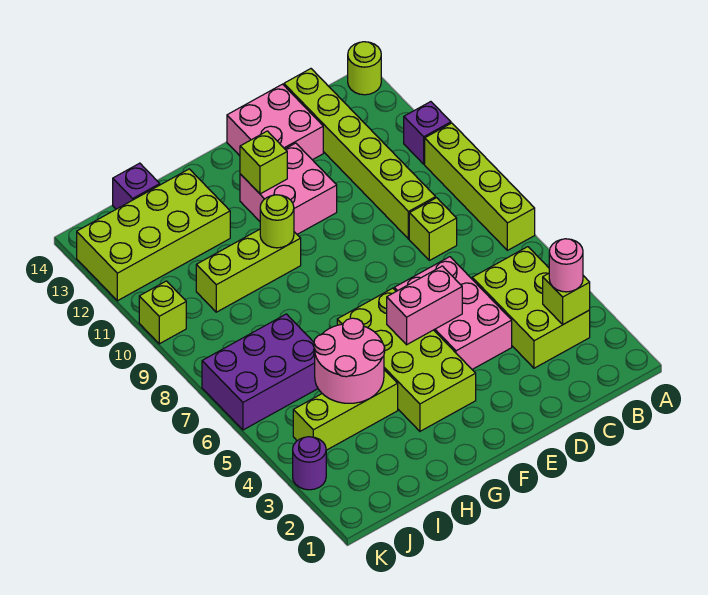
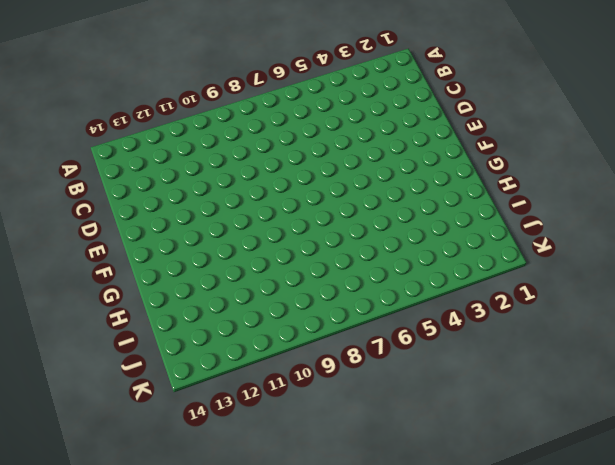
none -> lime 1x4 brick [425,123,535,250]
none -> purple 1x1 brick [404,102,451,164]
none -> lime 1x1 round brick [348,42,381,95]

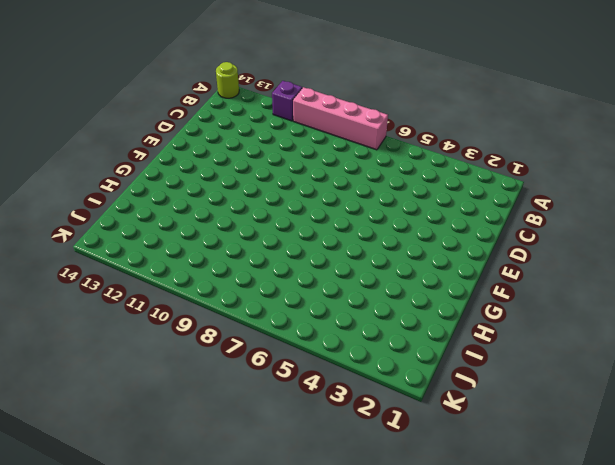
pink 1x4 brick [293,87,388,150] -> lime 1x4 brick [425,123,535,250]
none -> lime 2x3 brick [472,247,590,368]
none -> lime 1x1 brick [409,198,457,260]
none -> lime 1x6 brick [284,69,436,239]

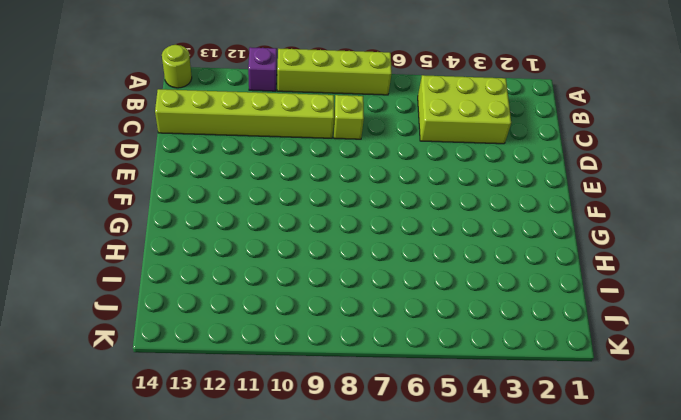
none -> pink 2x3 brick [394,257,512,369]
none -> pink 2x2 brick [227,84,323,160]
none -> pink 2x2 brick [240,143,337,234]

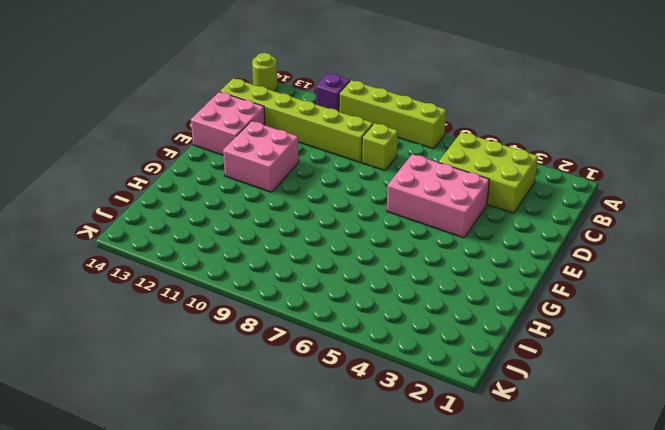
none -> lime 2x4 brick [337,288,476,431]
none -> lime 1x3 brick [196,229,301,312]
none -> lime 1x3 brick [293,370,398,450]

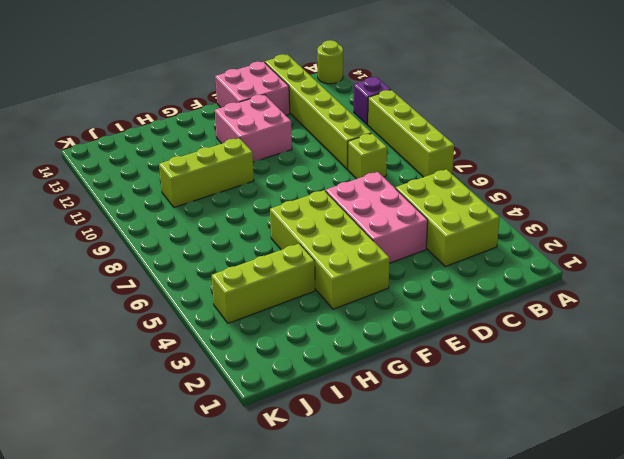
none -> lime 2x4 brick [77,169,230,301]
none -> purple 2x3 brick [202,314,318,430]
none -> purple 1x1 brick [113,163,160,209]

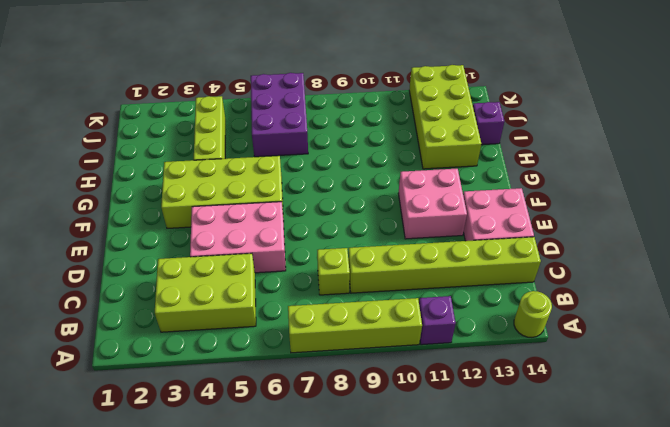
none -> lime 1x3 brick [196,229,301,312]
none -> purple 1x1 round brick [293,437,326,490]
none -> lime 1x1 brick [139,281,186,344]

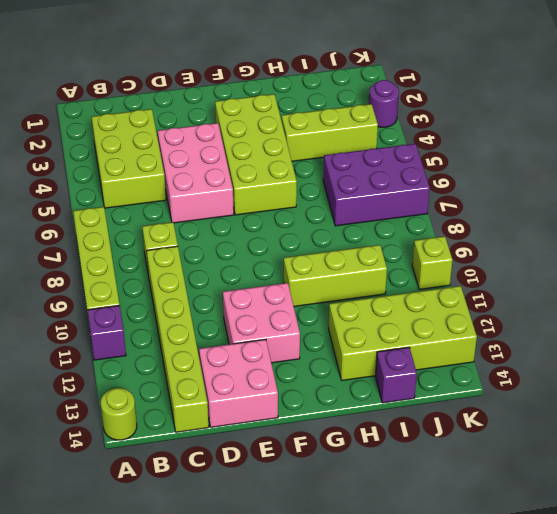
none -> lime 1x1 brick [543,273,590,324]
none -> pink 1x2 brick [387,266,462,345]
none -> lime 1x1 brick [240,131,287,194]

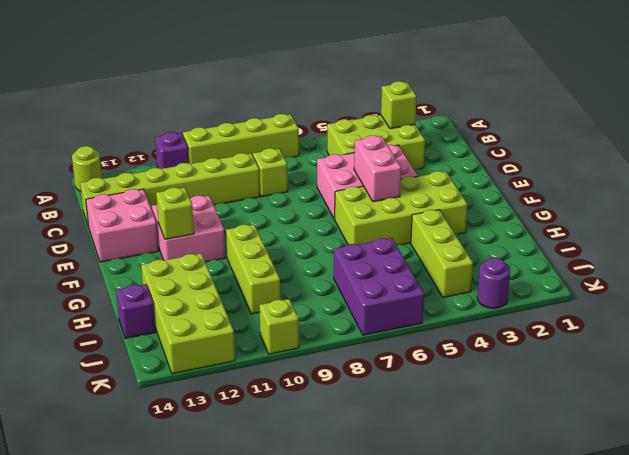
none -> lime 1x1 round brick [260,195,294,248]
none -> pink 2x2 round brick [314,318,385,403]
none -> pink 1x1 round brick [549,239,583,292]

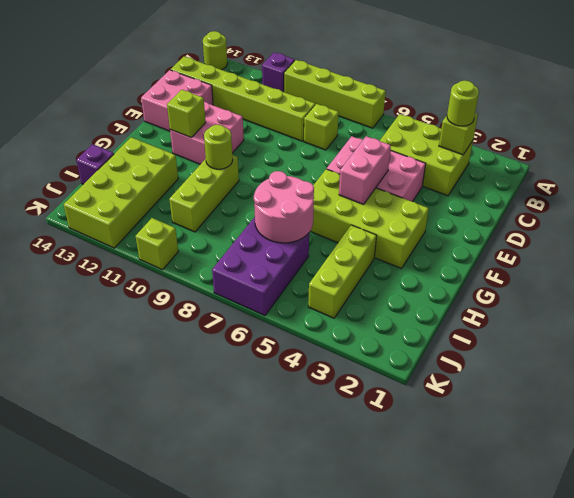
lime 1x1 round brick [447,81,479,126] -> pink 1x1 round brick [549,239,583,292]
pink 2x2 round brick [254,171,314,243] -> pink 2x2 round brick moved to [314,318,385,403]
none -> purple 1x1 round brick [293,437,326,490]

